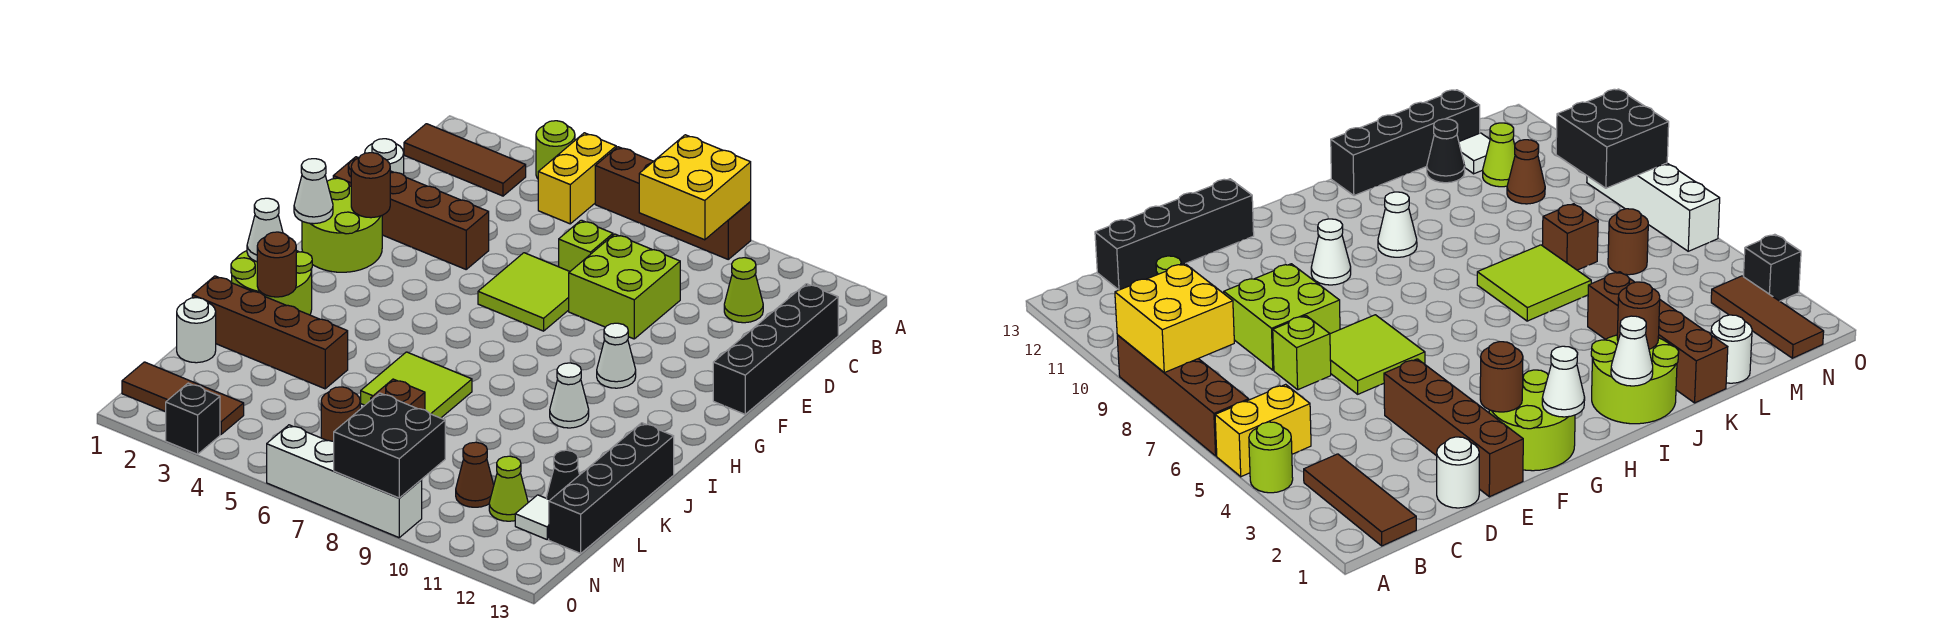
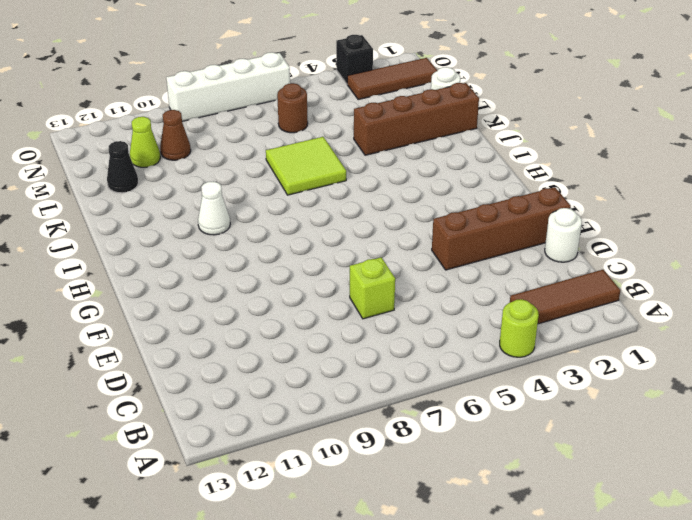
none -> yellow 1x2 brick [538,133,616,224]
none -> brown 1x4 brick [595,147,751,259]
none -> lime 1x1 cone [724,258,763,323]
none -> black 1x4 brick [713,284,838,414]

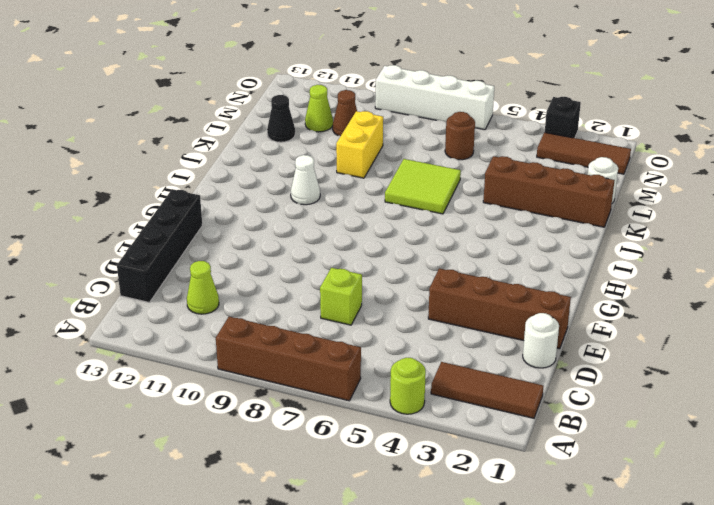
yellow 1x2 brick [336,111,383,178] -> yellow 1x2 brick moved to [538,133,616,224]
none -> lime 2x2 brick [569,234,680,339]
none -> lime 2x2 tile [478,253,570,331]
none -> lime 2x2 round brick [302,178,382,272]
none -> white 1x1 cone [597,323,636,388]

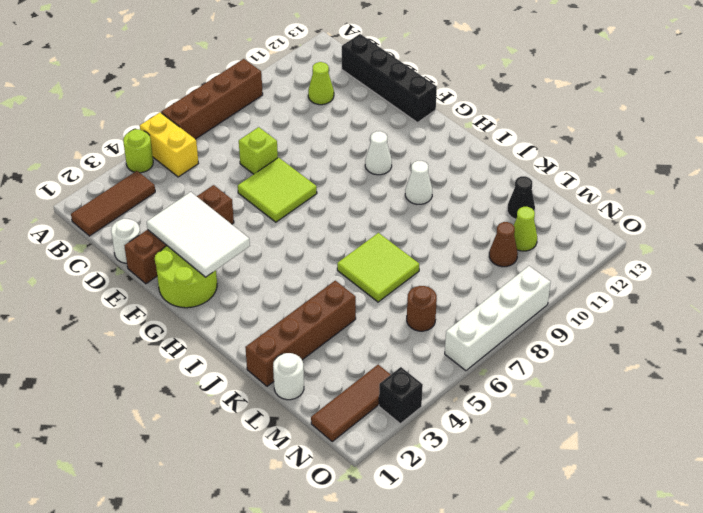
white 2x3 tile [147,192,250,277] -> brown 1x1 round brick [351,153,390,218]
none -> lime 2x2 brick [569,234,680,339]
none -> lime 2x2 round brick [231,251,312,315]
none -> black 1x4 brick [549,423,674,553]
none -> brown 1x1 brick [371,379,425,410]

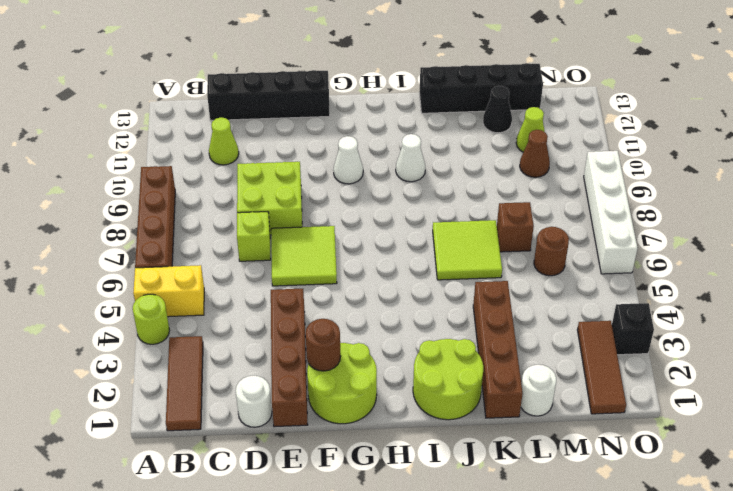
none -> white 1x1 tile [515,495,550,539]
none -> yellow 2x2 brick [639,135,751,240]
none -> white 1x1 cone [294,159,333,224]
none -> white 1x1 cone [247,198,283,262]

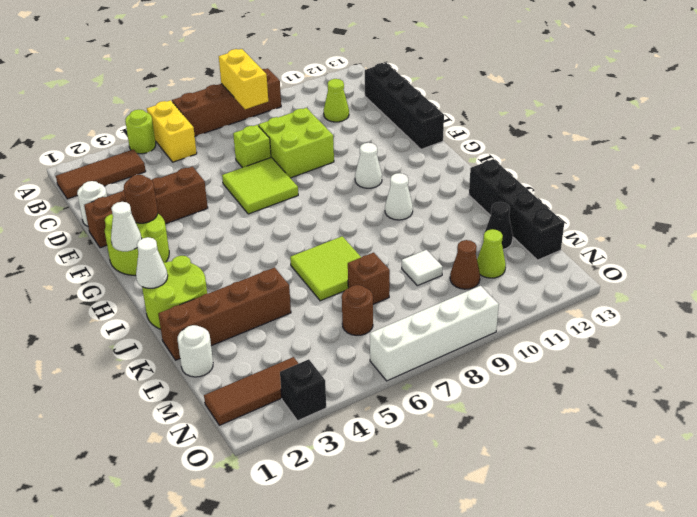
yellow 1x2 brick [219,49,268,109] -> yellow 2x2 brick [639,135,751,240]
white 1x1 tile [402,250,443,286] -> white 1x1 tile moved to [515,495,550,539]
none -> brown 1x1 round brick [257,232,296,297]
none -> black 2x2 brick [334,393,445,498]

